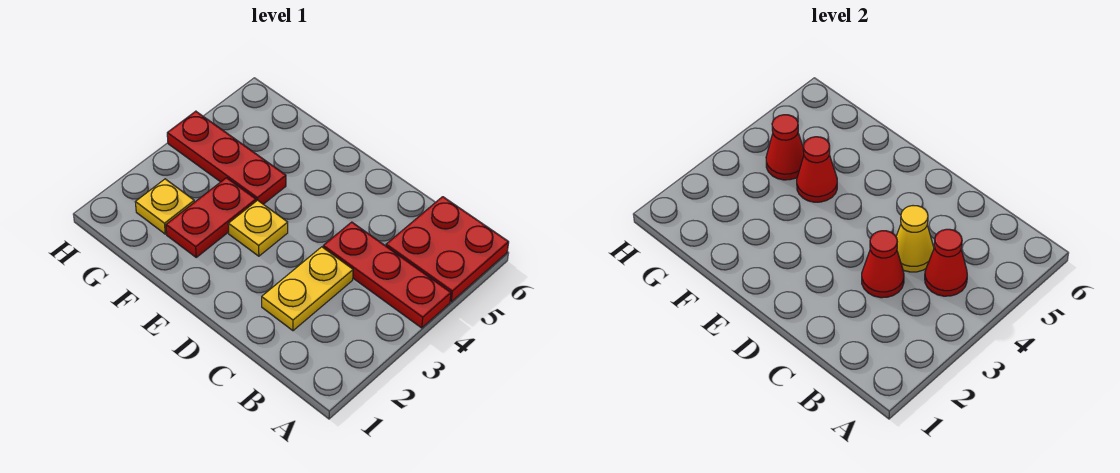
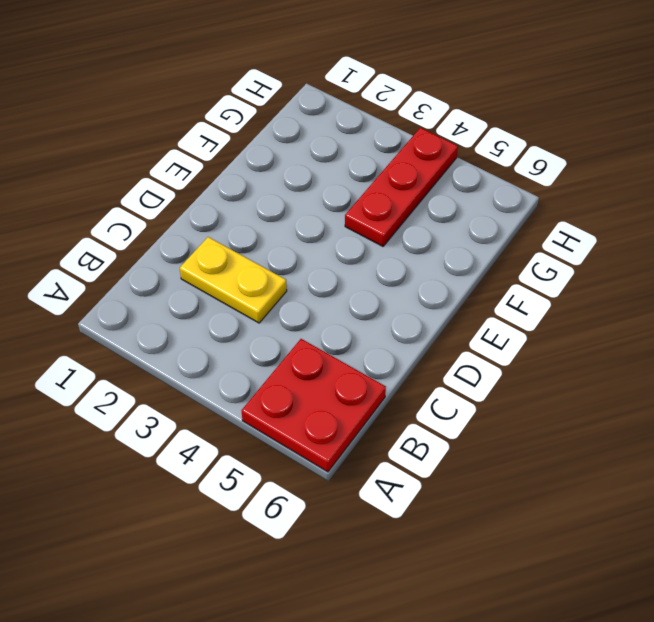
none -> red 1x3 plate [323,222,451,328]
none -> yellow 1x1 plate [228,200,288,256]
none -> red 1x2 plate [166,178,256,257]

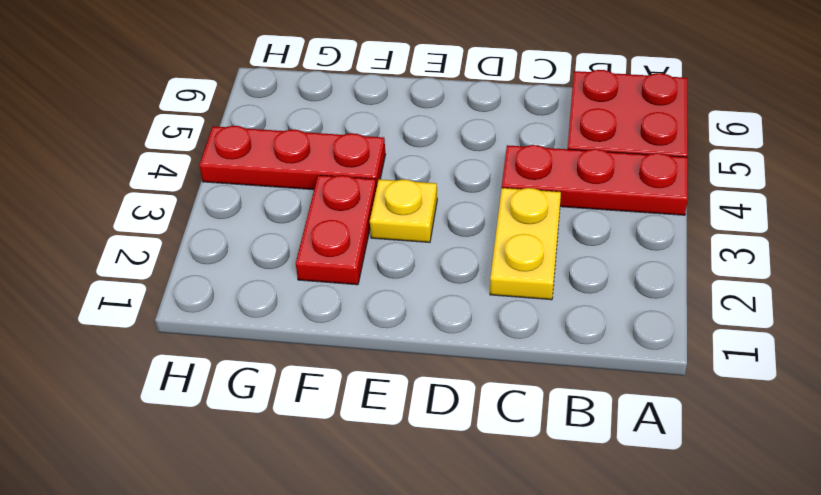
none -> yellow 1x1 plate [135,179,194,234]
none -> red 1x1 cone [925,229,967,296]
none -> red 1x1 cone [862,231,904,298]

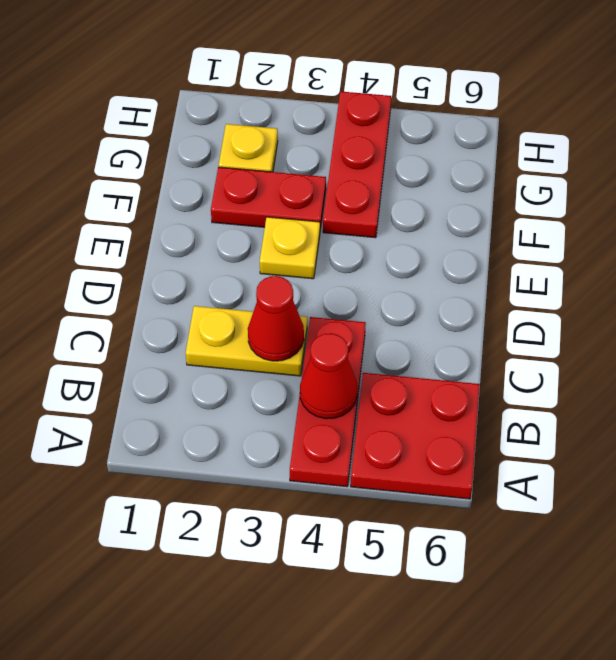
none -> yellow 1x1 cone [896,206,934,272]
none -> red 1x1 cone [797,137,837,202]
none -> red 1x1 cone [766,115,804,180]

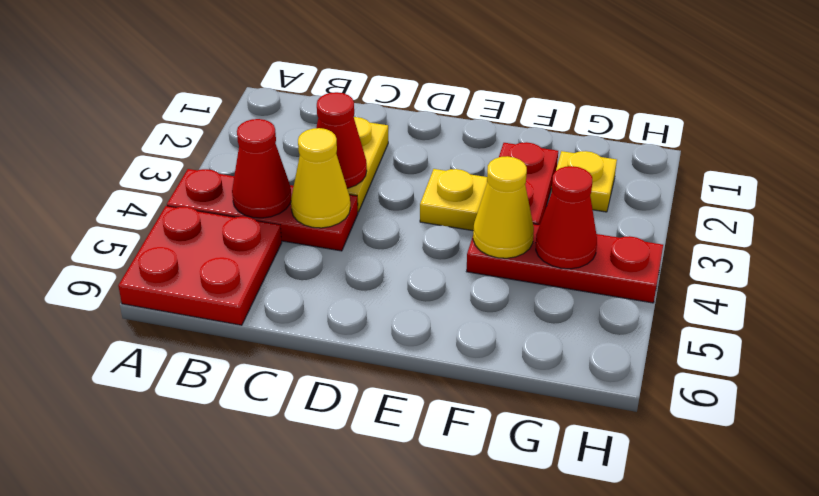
yellow 1x1 cone [473,156,534,258] -> red 1x1 cone [797,137,837,202]

